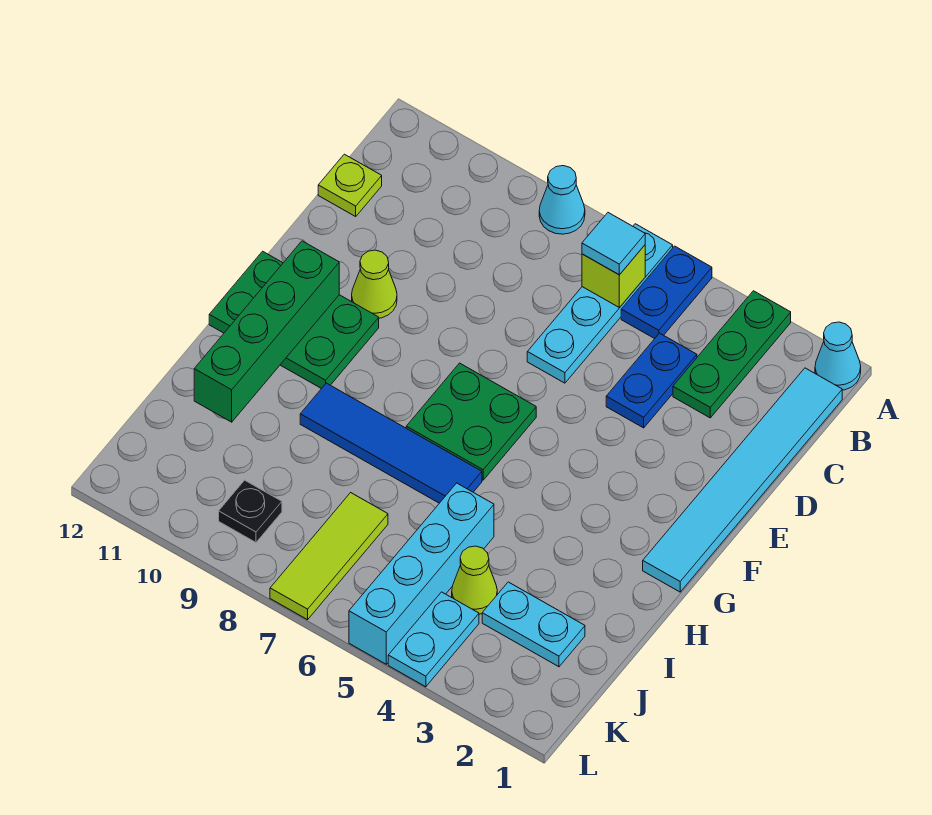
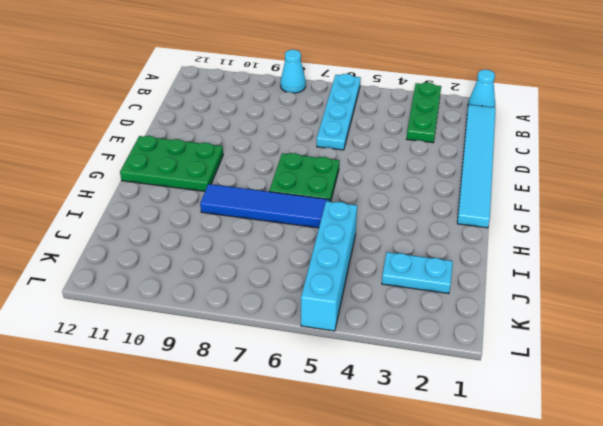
none -> blue 1x2 plate [621,246,712,339]
none -> blue 1x2 plate [606,333,697,428]
none -> lime 1x1 plate [318,154,382,216]

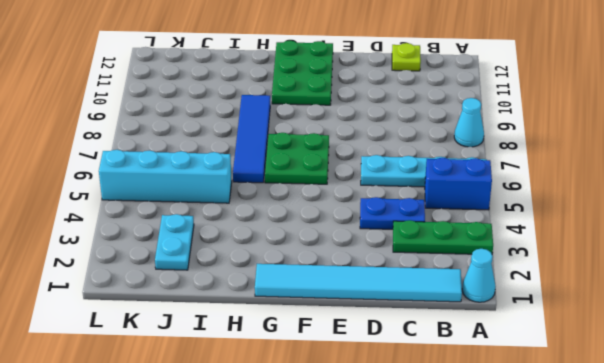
blue 1x2 brick [425,158,492,210] -> blue 1x2 plate [621,246,712,339]
none -> lime 1x1 cone [352,250,397,318]
none -> lime 1x1 cone [452,546,497,614]
none -> lime 1x3 tile [270,493,388,620]

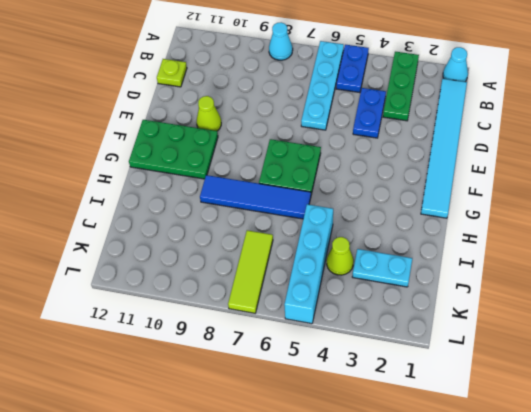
none -> cyan 1x2 plate [388,592,479,687]
none -> black 1x1 plate [219,480,282,542]
none -> lime 1x1 brick [582,245,645,308]

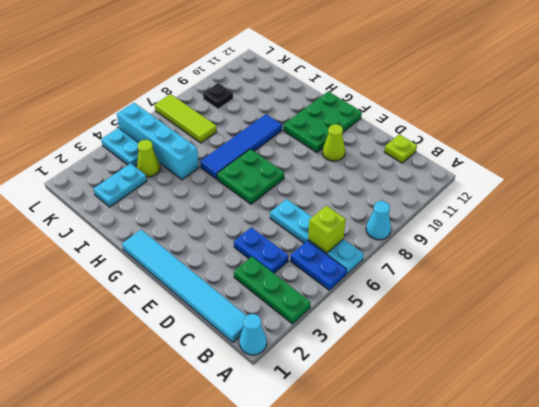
none -> green 1x4 brick [194,241,339,422]
none -> cyan 1x1 tile [582,213,645,275]

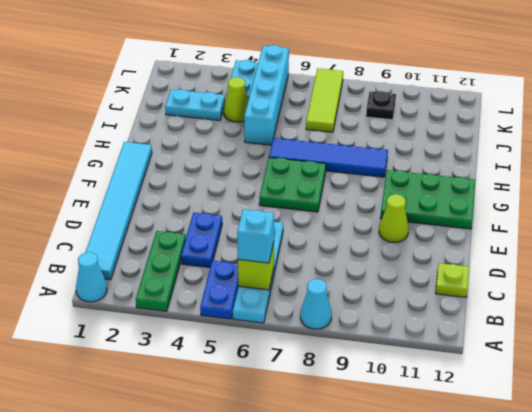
cyan 1x1 brick [237,209,274,263] -> cyan 1x1 tile [582,213,645,275]
none -> green 1x4 brick [194,241,339,422]

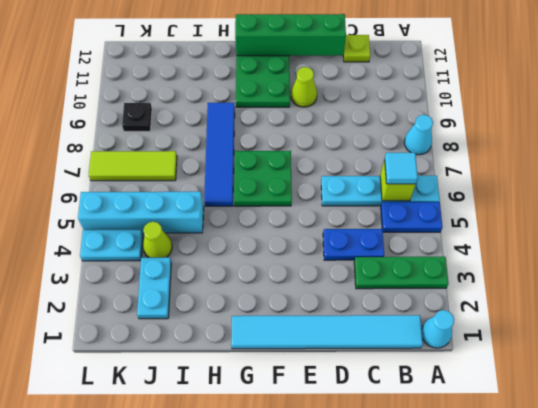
green 1x4 brick [235,14,346,56] -> green 1x4 brick moved to [194,241,339,422]

